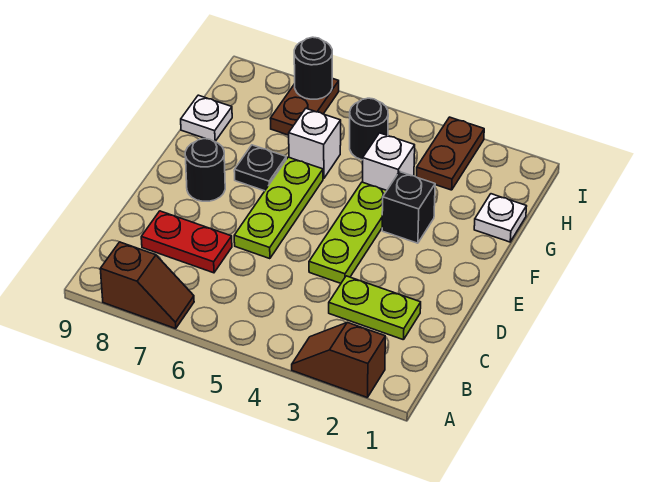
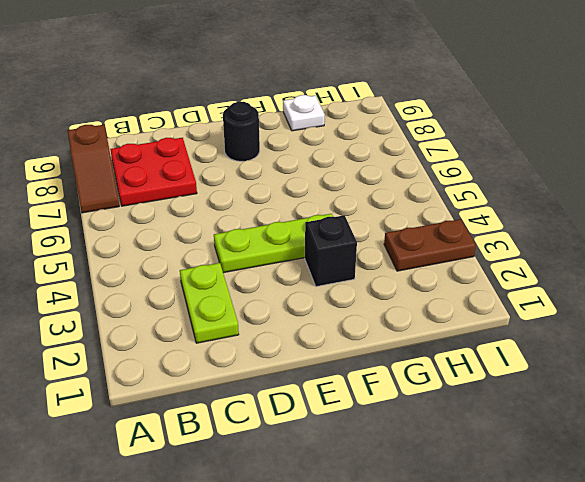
red 2x2 plate [110,138,197,206] -> red 1x2 plate [141,211,232,273]
none -> brown 1x2 slope [292,322,385,398]
none -> lime 1x3 plate [234,157,323,259]
none -> black 1x1 plate [234,145,286,191]

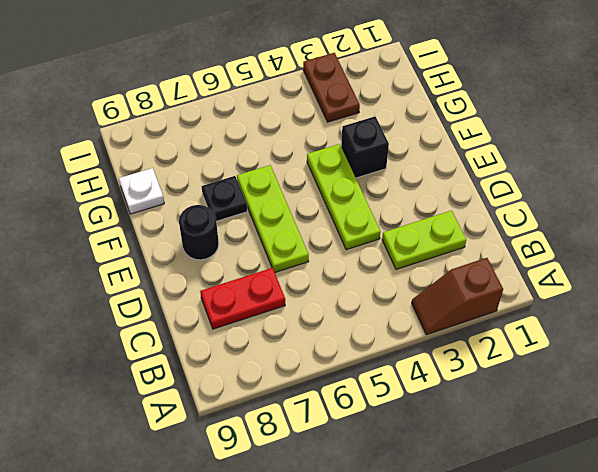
none -> brown 1x2 slope [100,242,194,329]
none -> white 1x1 plate [474,194,527,242]
none -> white 1x1 brick [363,133,415,190]

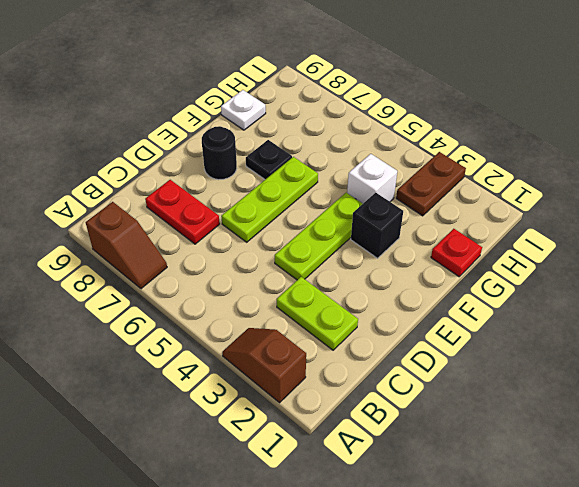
red 1x1 plate [431,229,482,277] -> white 1x1 plate [474,194,527,242]
none -> white 1x1 brick [289,109,341,179]
none -> black 1x1 round brick [350,98,388,160]
none -> brown 1x2 plate [270,79,339,135]

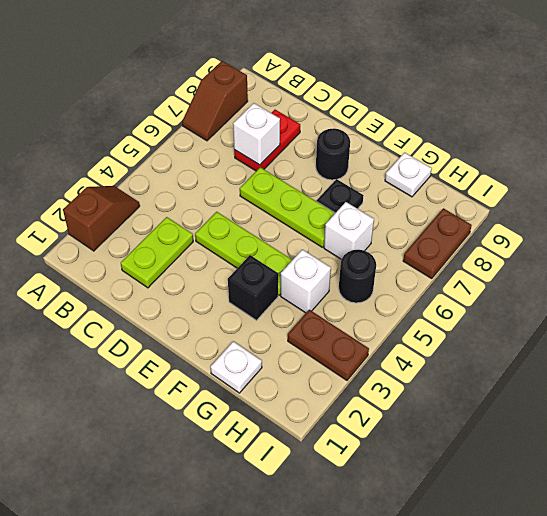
white 1x1 brick [233,103,280,165] -> none
brown 1x2 plate [403,208,472,279] -> brown 1x2 plate turned to [270,79,339,135]
none -> black 1x1 round brick [294,37,332,99]

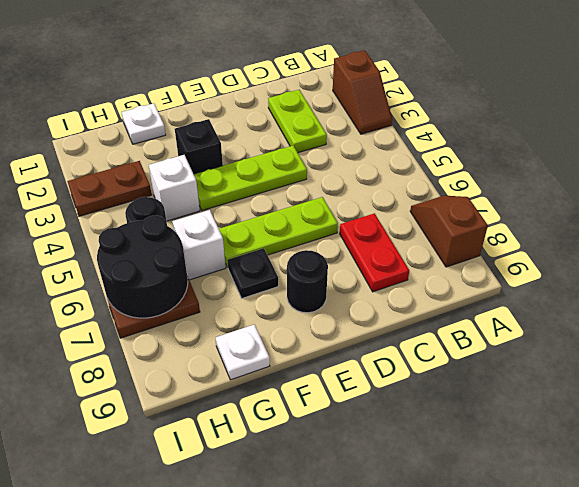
black 2x2 round brick [97,215,188,318] -> black 1x1 round brick [294,37,332,99]

